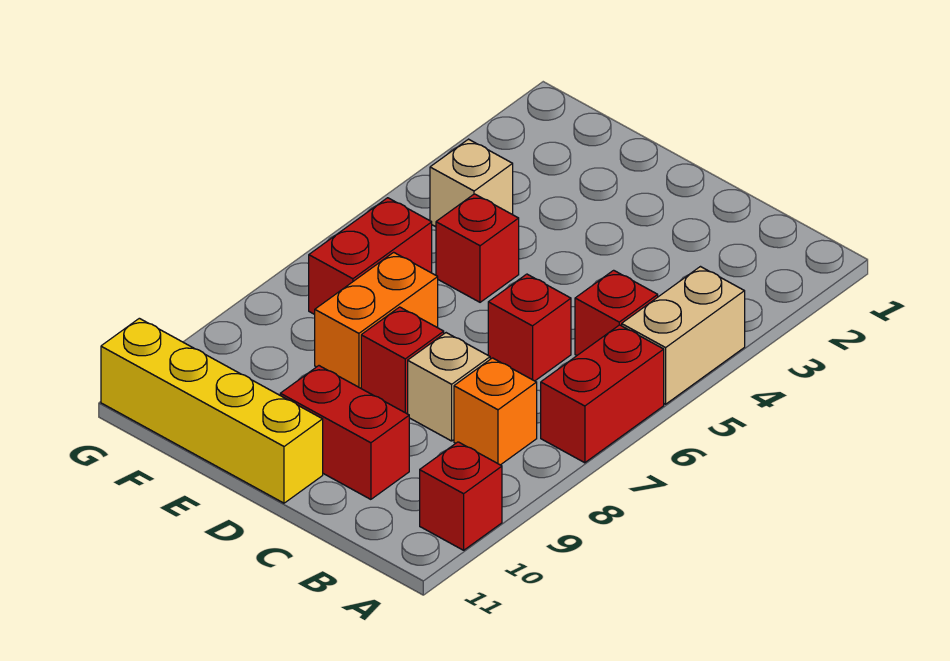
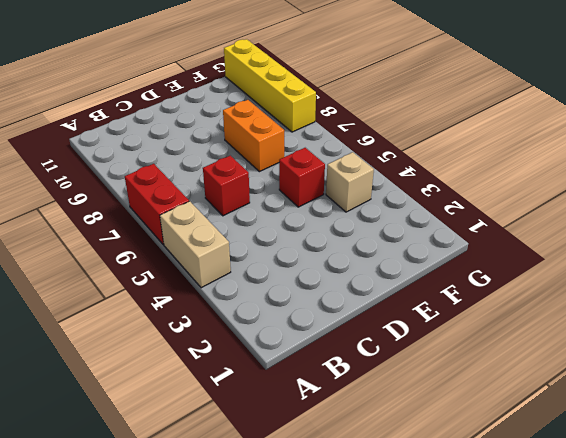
yellow 1x4 brick [224,39,316,132] -> yellow 1x4 brick turned to [101,318,323,503]
none -> red 1x1 brick [420,442,502,550]
none -> red 1x1 brick [575,270,658,356]
none -> orange 1x1 brick [454,358,537,465]

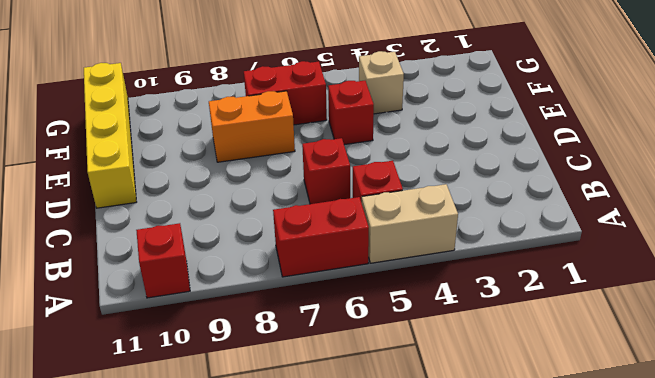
none -> orange 1x1 brick [454,358,537,465]
none -> tan 1x1 brick [408,333,490,441]
none -> red 1x2 brick [280,366,409,499]

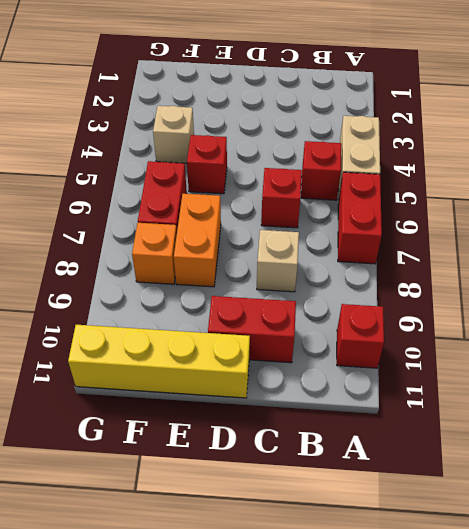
orange 1x1 brick [132,223,177,284] -> orange 1x1 brick moved to [454,358,537,465]
none -> red 1x1 brick [361,307,444,414]

